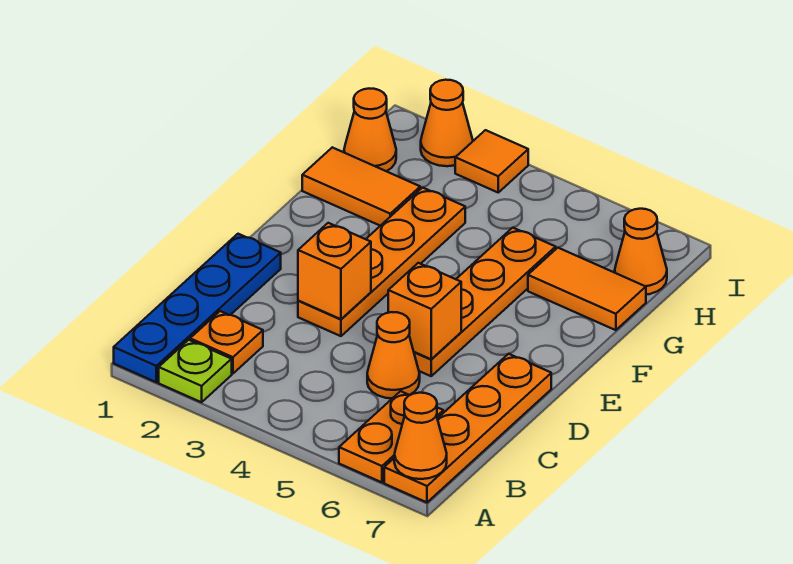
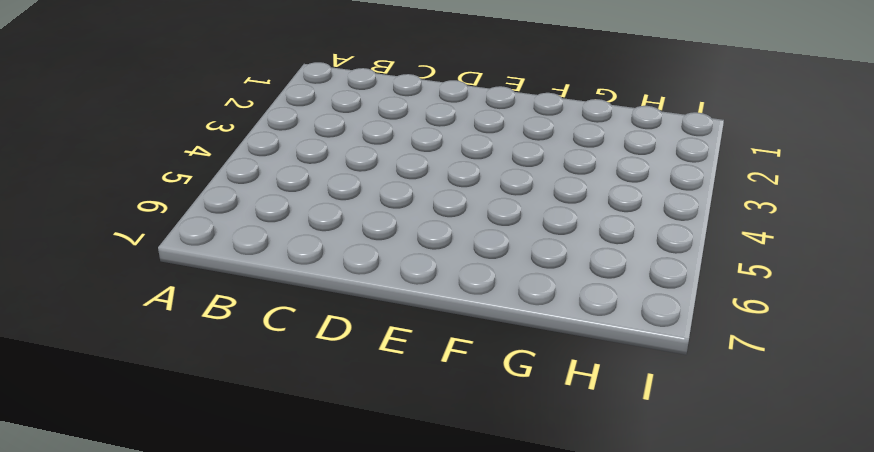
none -> blue 1x4 plate [114,234,281,382]
none -> lime 1x1 plate [159,340,232,402]
none -> orange 1x2 plate [339,391,443,482]

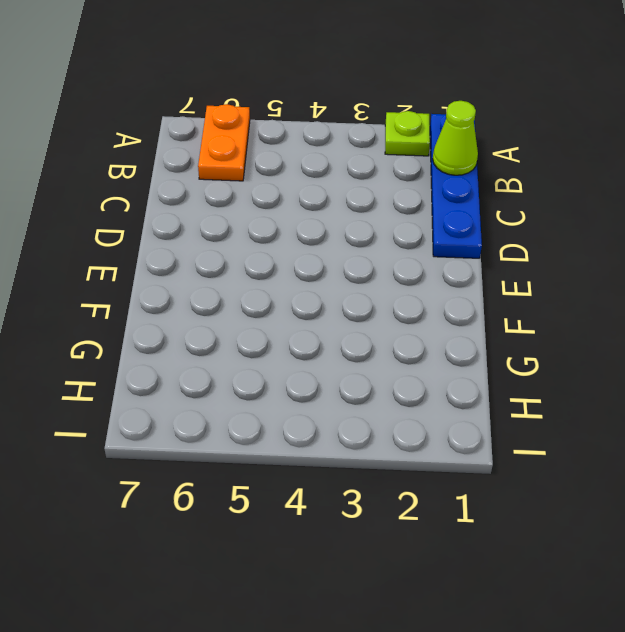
lime 1x1 cone [433,101,478,175] -> none
none -> orange 1x4 plate [384,354,551,502]
none -> orange 1x1 plate [190,311,263,374]
none -> orange 1x1 cone [367,312,420,398]

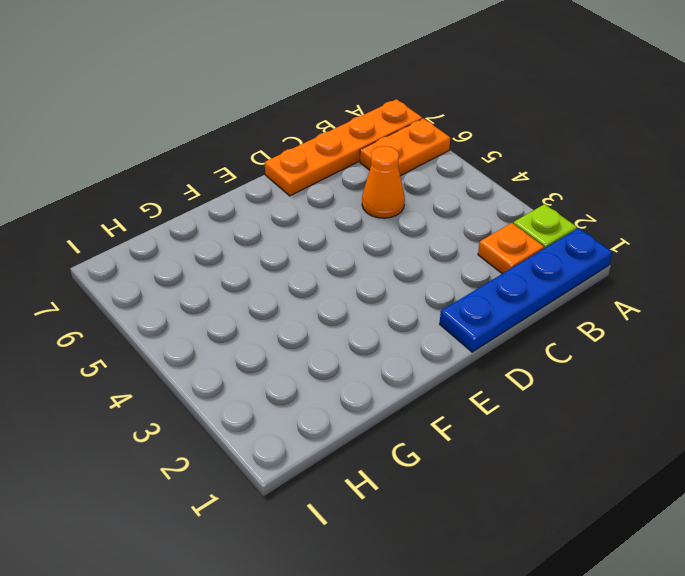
none -> orange 1x4 plate [298,188,465,336]
none -> orange 1x4 plate [414,228,556,376]
none -> orange 1x2 tile [302,147,420,226]

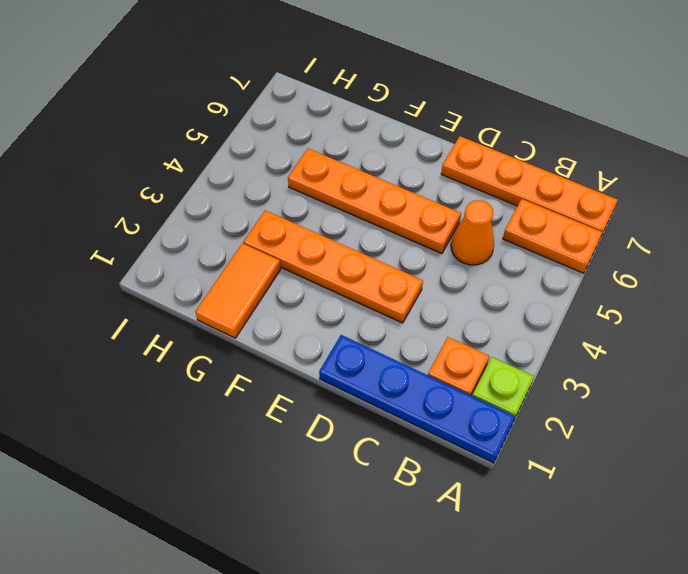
none -> orange 1x2 tile [528,248,646,330]
none -> orange 1x1 cone [344,89,396,171]
none -> orange 1x1 cone [615,209,667,295]

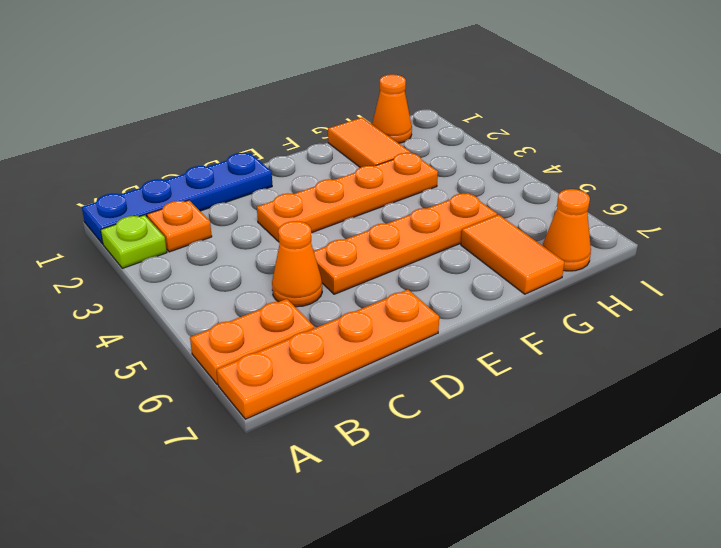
none -> orange 1x1 cone [421,80,473,166]
none -> orange 1x1 tile [455,130,528,192]
none -> orange 1x1 cone [394,393,447,479]

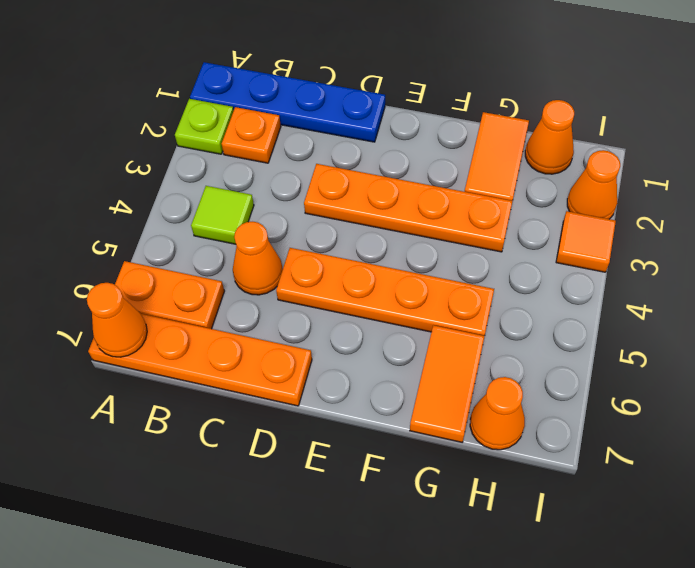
lime 1x1 tile [191,186,254,244] -> none
none -> orange 1x1 brick [298,223,371,319]
none -> orange 1x1 brick [388,263,461,359]

